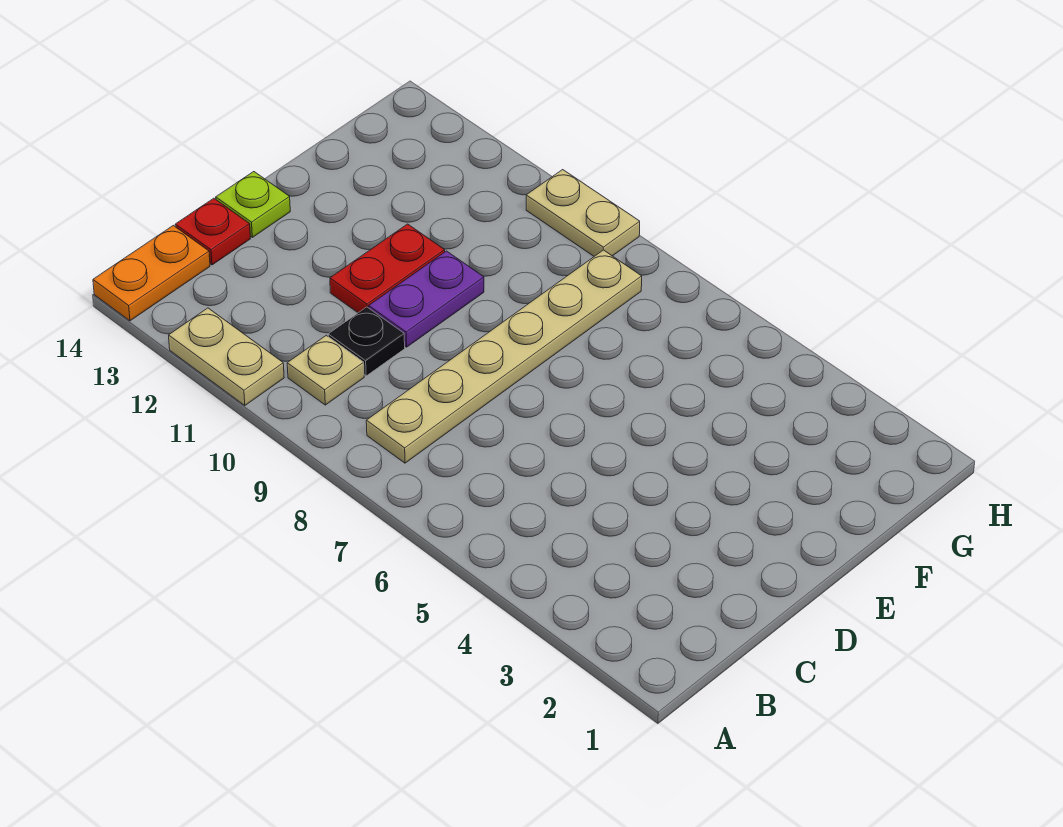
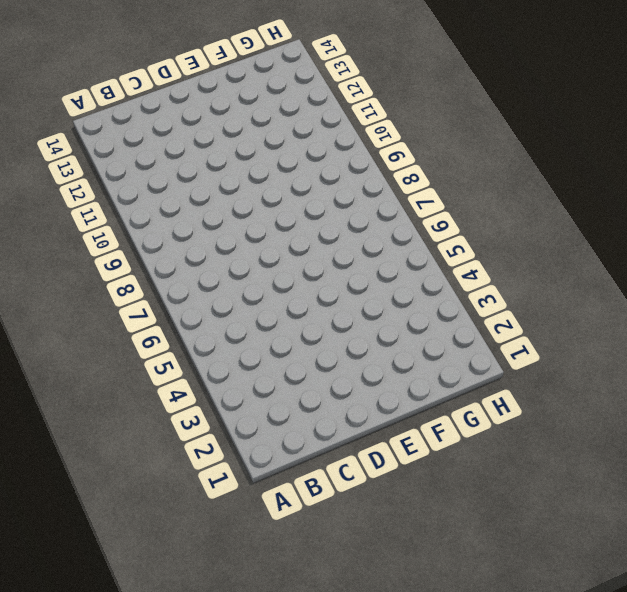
none -> tan 1x2 plate [169,308,284,406]
none -> orange 1x2 plate [93,226,210,321]

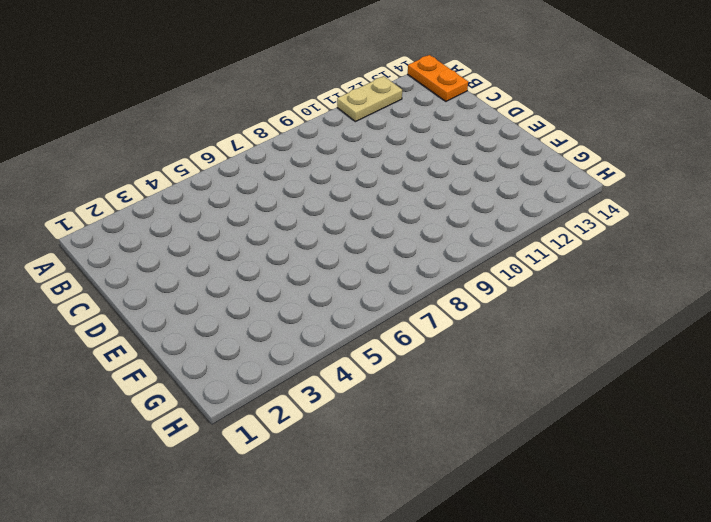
none -> tan 1x6 plate [366,250,642,463]
none -> tan 1x1 plate [287,335,364,405]

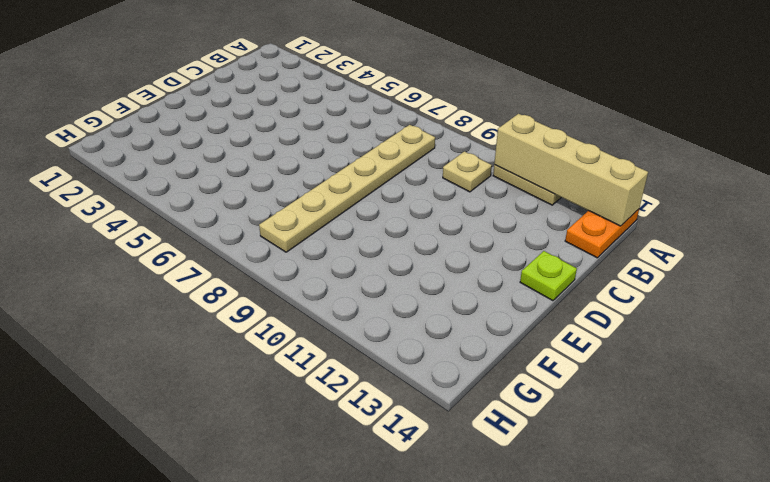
tan 1x4 brick [494,114,648,226] -> none
none -> black 1x1 plate [328,307,405,376]
none -> red 1x1 plate [175,198,250,265]

